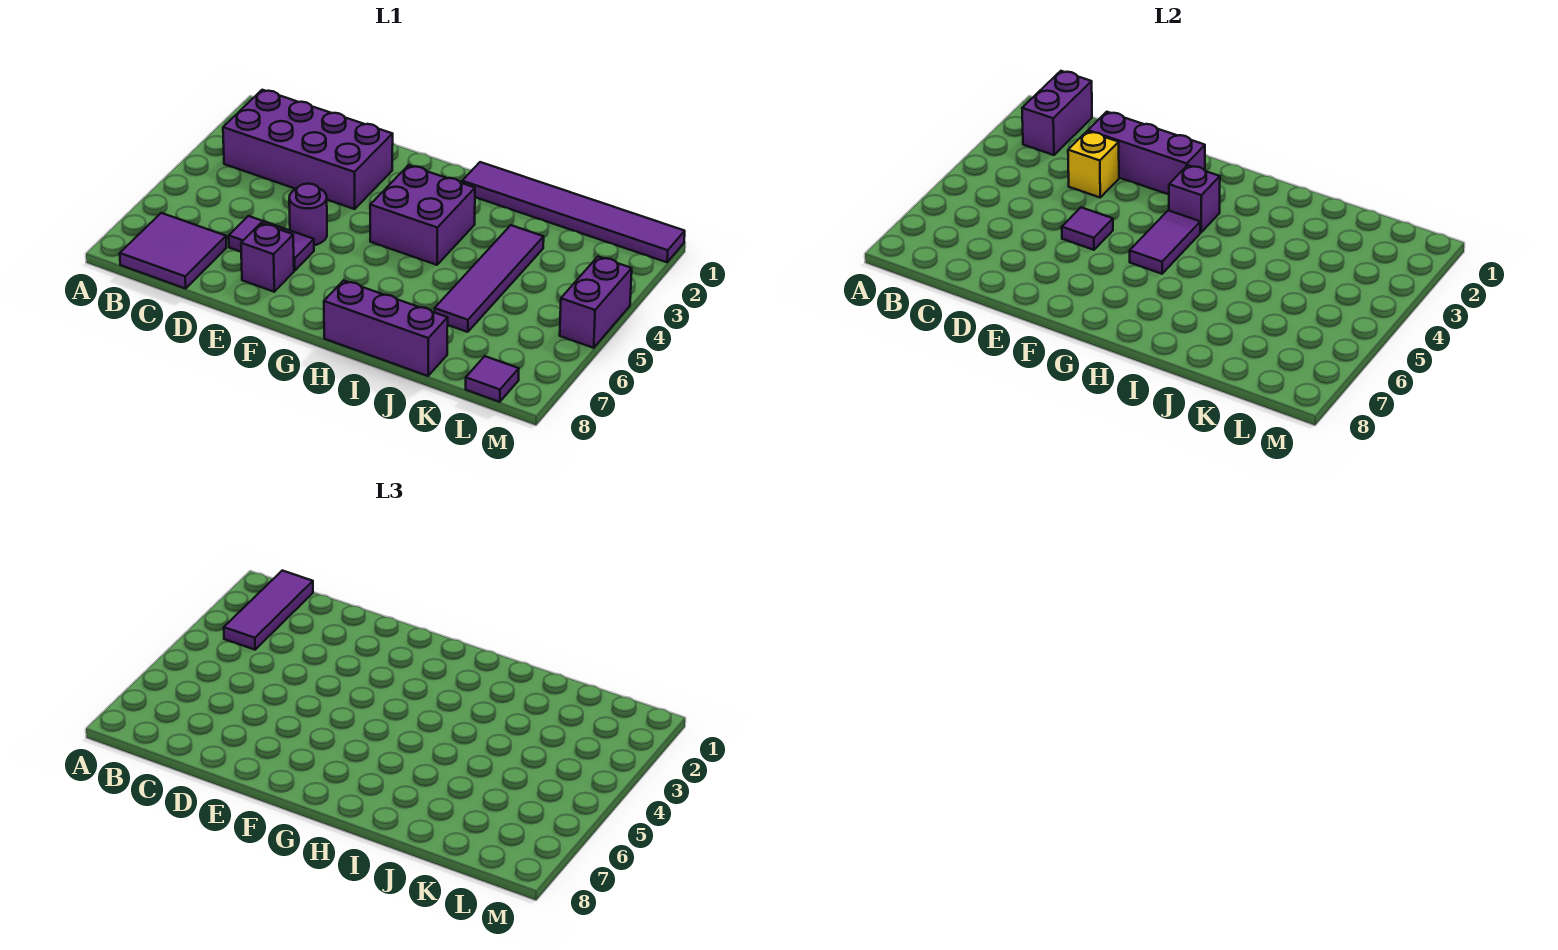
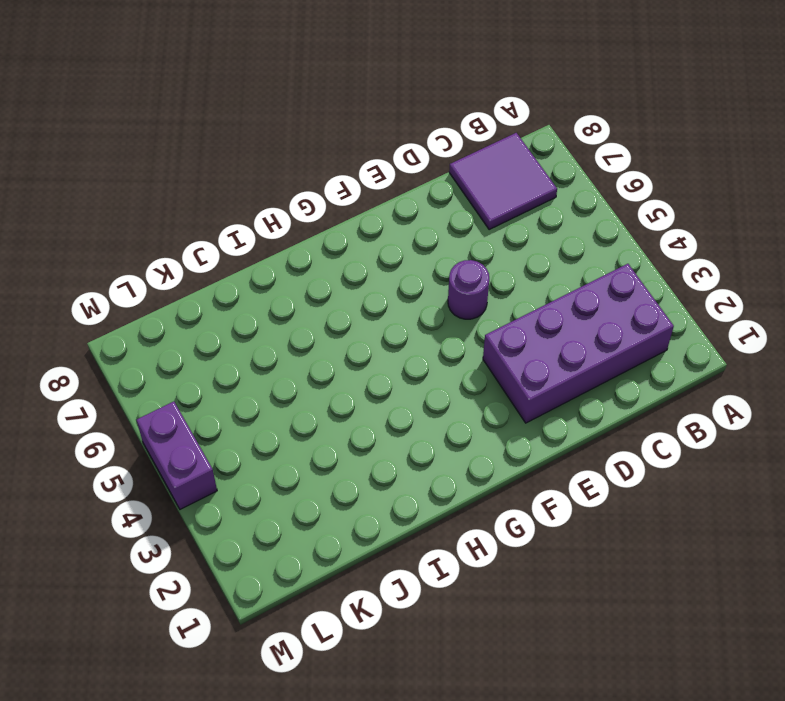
none -> purple 1x2 tile [229,216,314,271]
none -> purple 1x1 brick [241,223,294,292]
none -> purple 2x2 brick [370,165,475,265]

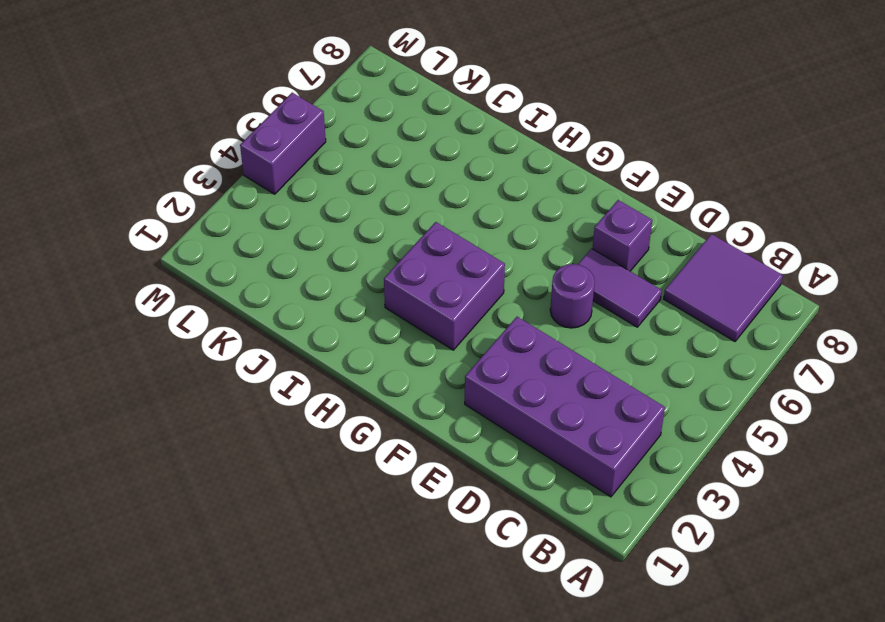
none -> purple 1x6 tile [462,162,685,262]
none -> purple 1x3 brick [324,280,448,376]
none -> purple 1x4 tile [434,225,544,332]

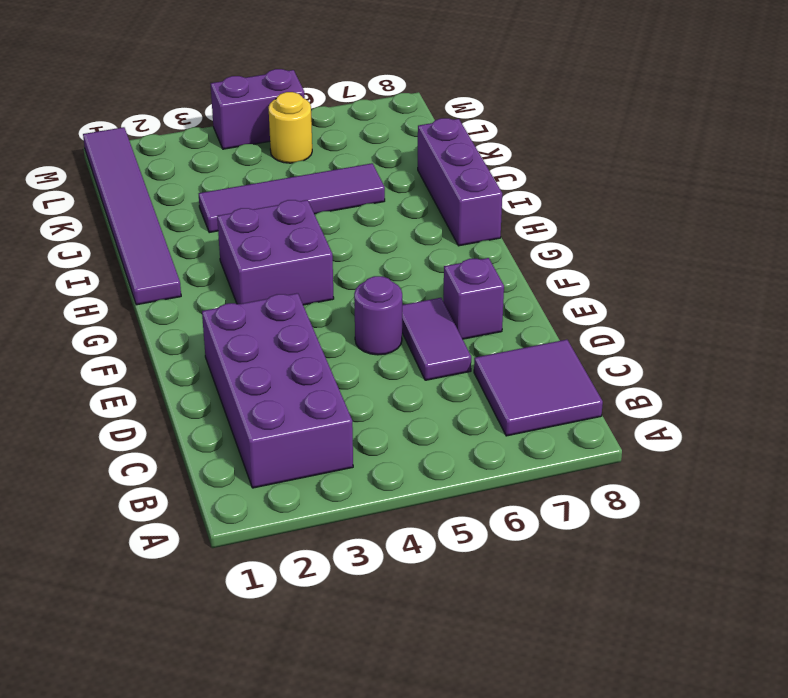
yellow 1x1 round brick [269,92,312,163] -> none
none -> purple 1x1 tile [466,356,519,402]
none -> purple 1x2 brick [1022,71,1092,155]
none -> purple 1x3 brick [1088,112,1205,195]

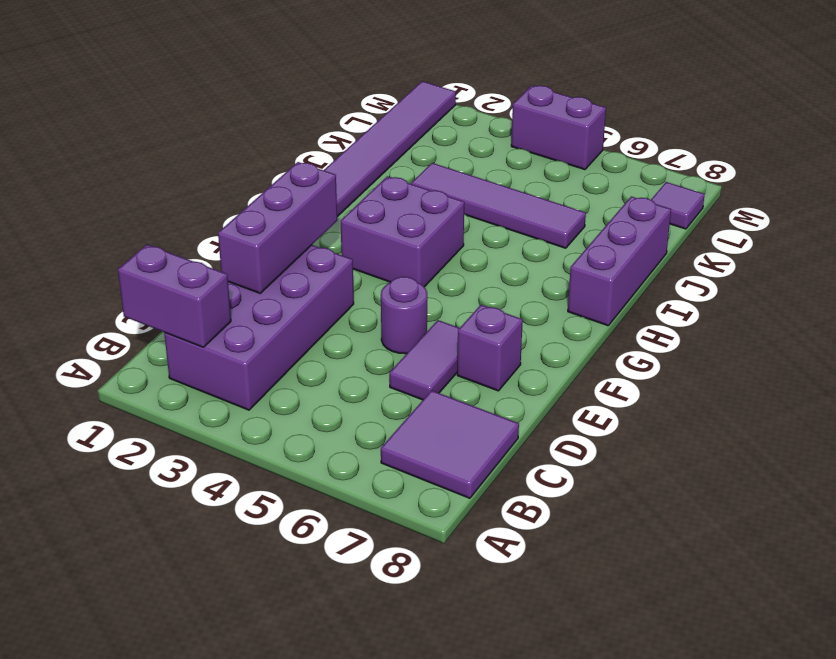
none -> yellow 1x1 brick [1068,131,1119,197]
none -> purple 1x1 tile [1062,207,1113,250]
none -> purple 1x1 brick [1169,165,1220,232]

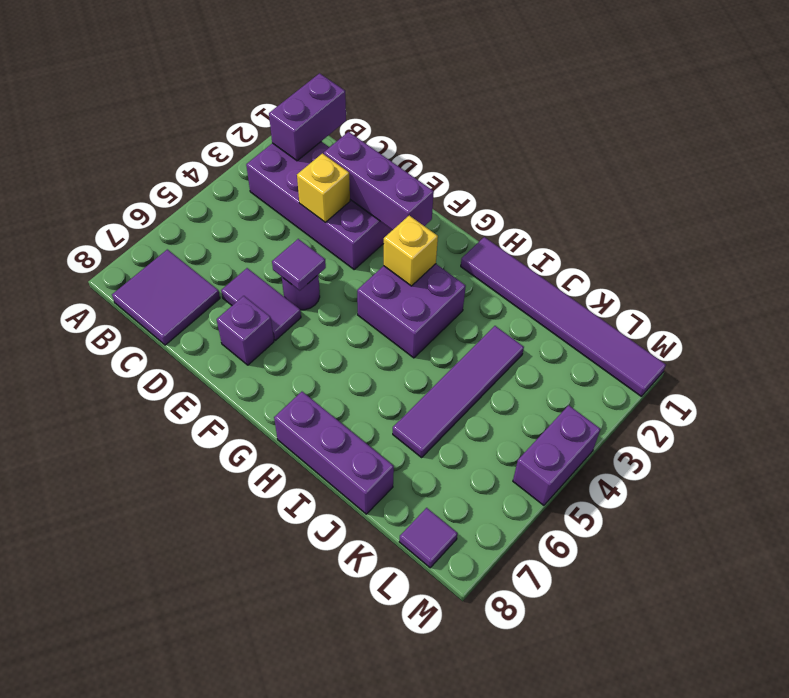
yellow 1x1 brick [384,216,438,286] -> purple 1x1 brick [1169,165,1220,232]
none -> purple 1x2 tile [1130,210,1200,274]
none -> purple 1x3 tile [224,571,313,650]

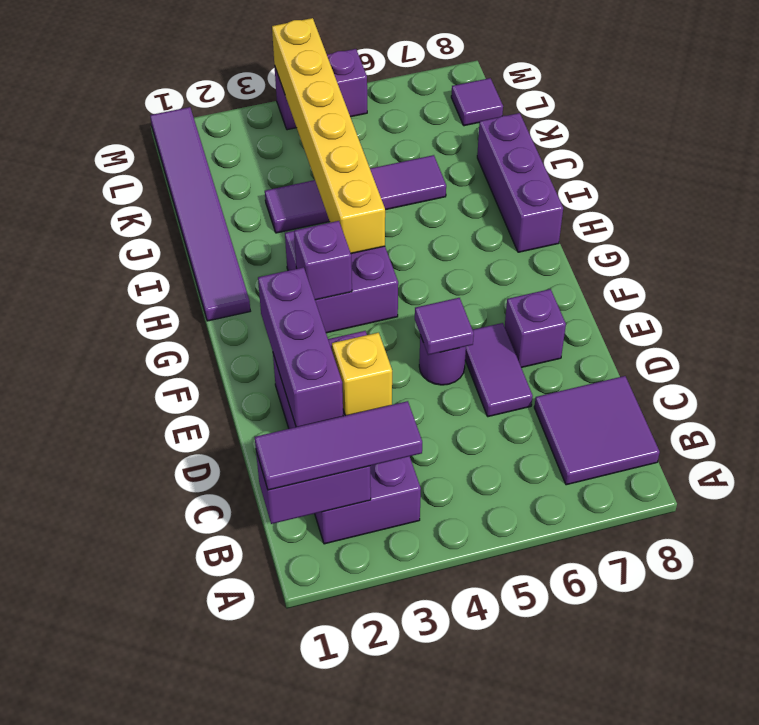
yellow 1x6 brick [272,18,385,254] -> none
none -> purple 1x2 tile [1130,210,1200,274]

